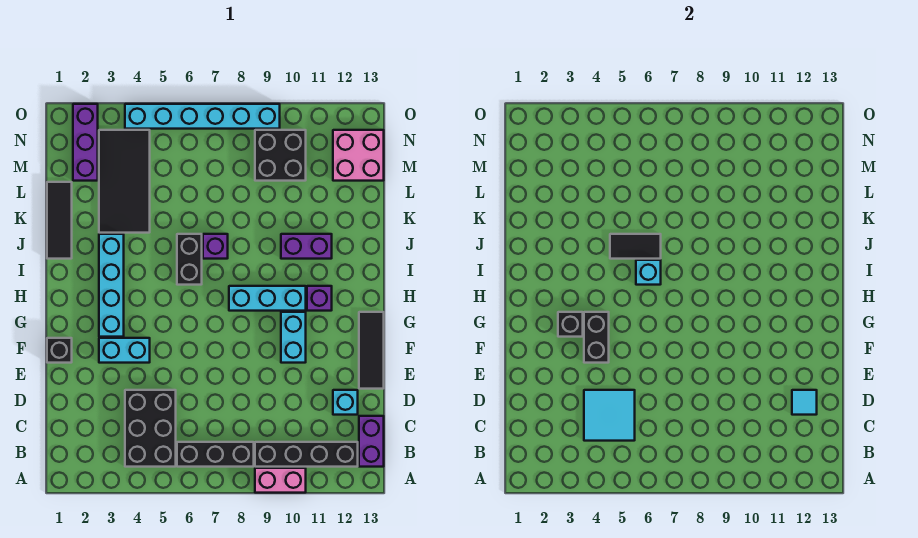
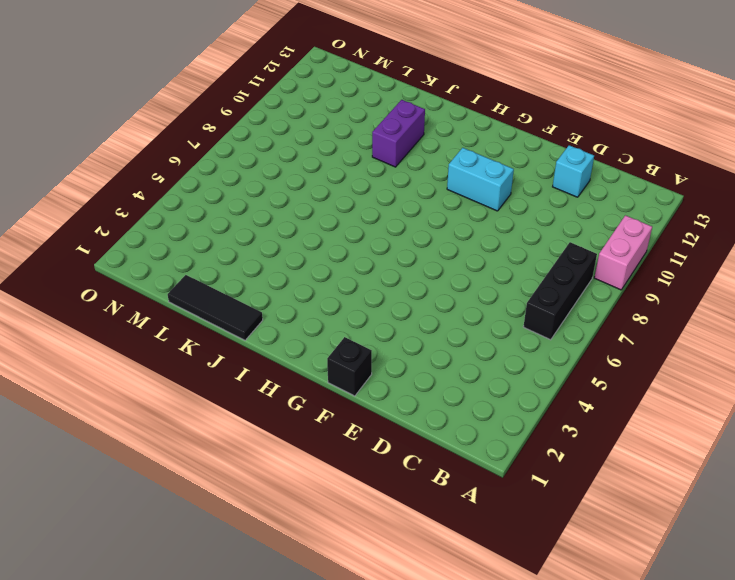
none -> black 2x3 brick [125,390,176,467]
none -> black 1x4 brick [255,442,358,467]
none -> purple 1x2 brick [359,416,384,467]

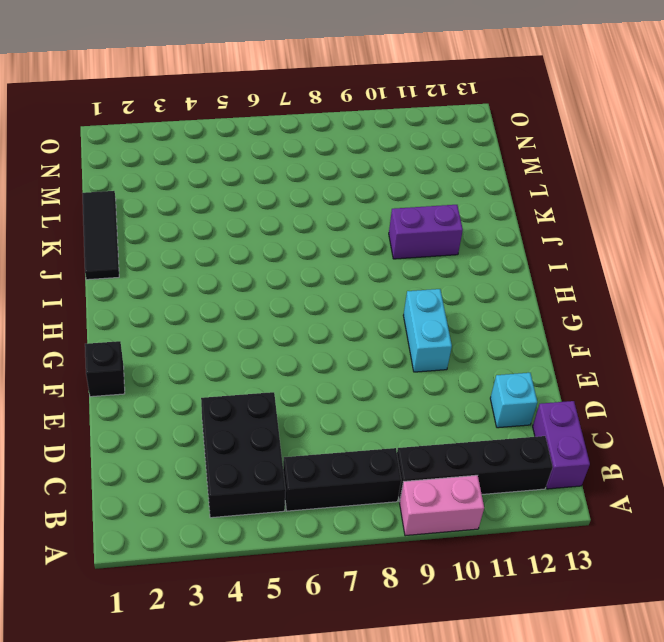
none -> black 1x3 tile [359,312,384,389]
none -> cyan 1x2 brick [99,338,150,363]
none -> cyan 1x4 brick [99,234,124,337]

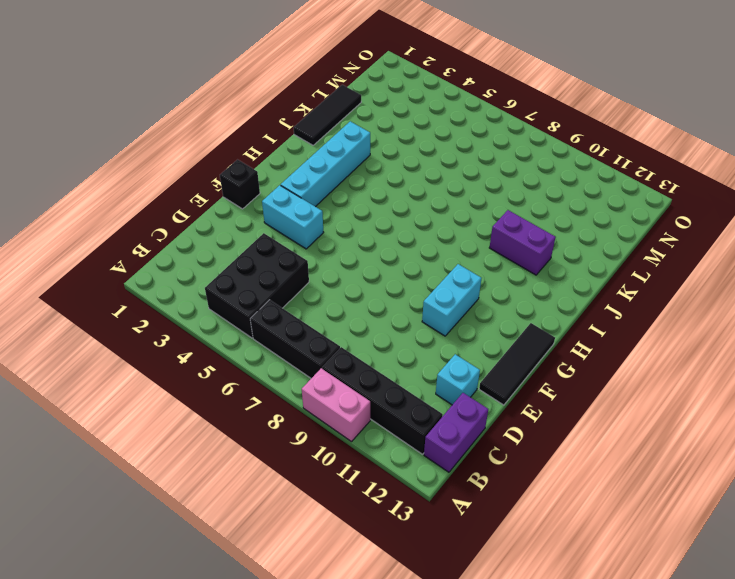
none -> cyan 1x3 brick [229,286,306,311]
none -> purple 1x1 brick [307,286,332,311]
none -> black 1x2 brick [177,234,202,285]

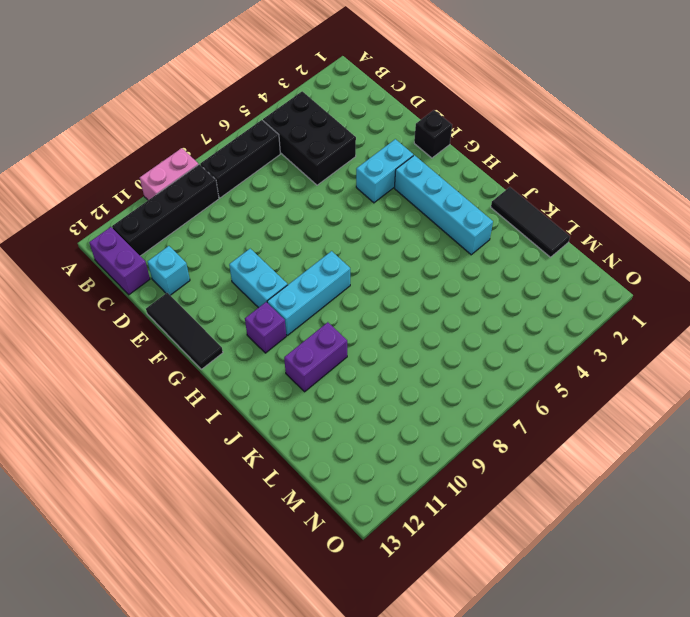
none -> black 1x2 brick [177,234,202,285]
none -> purple 1x1 brick [203,234,228,259]
none -> black 2x4 tile [99,130,150,233]

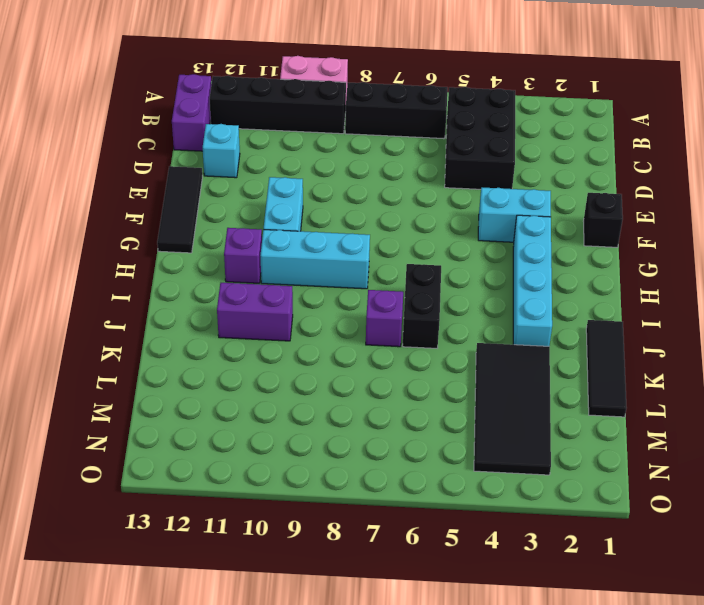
none -> purple 1x3 brick [73,104,98,181]
none -> black 2x2 brick [255,130,306,181]
none -> pink 2x2 brick [333,130,384,181]

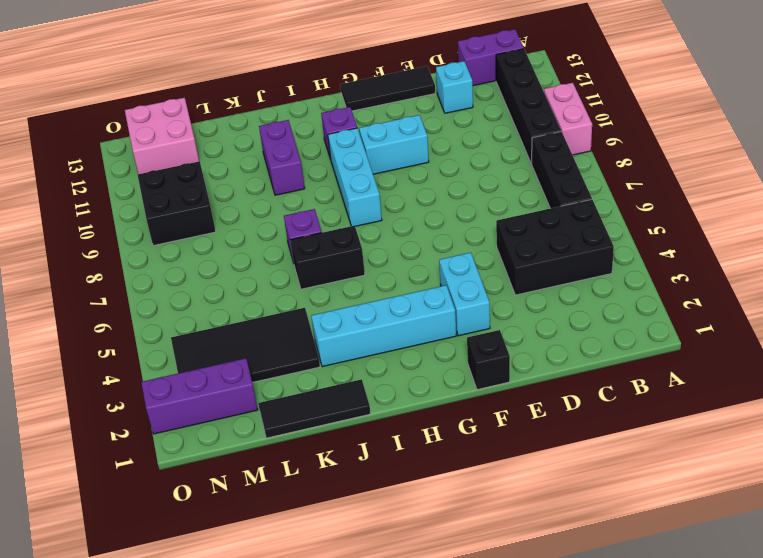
none -> cyan 1x6 brick [125,104,280,129]
none -> cyan 2x2 tile [584,390,635,441]
none -> cyan 1x1 tile [792,390,817,415]

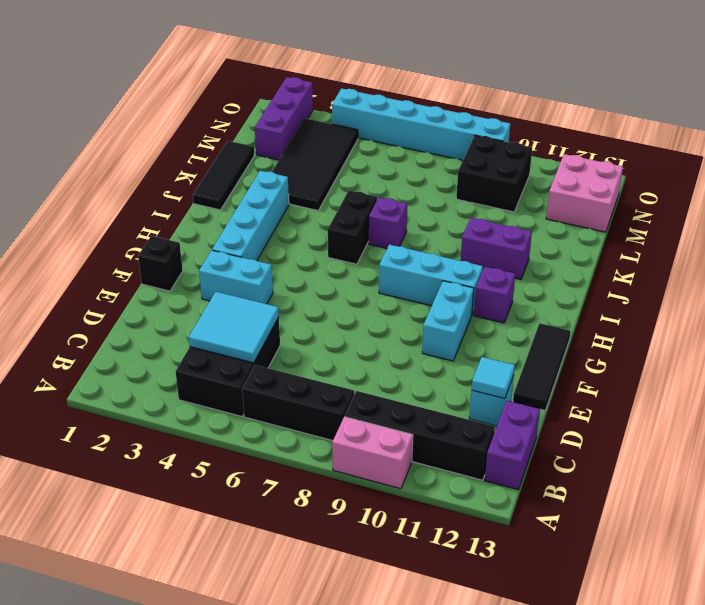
none -> black 1x2 brick [584,312,609,363]
none -> black 1x1 brick [558,312,583,337]
none -> cyan 1x1 brick [636,260,661,285]

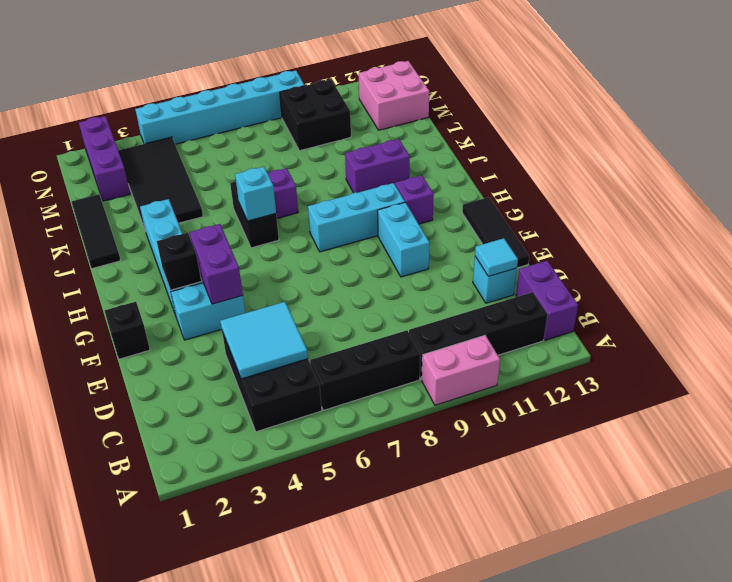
purple 1x2 brick [190,224,243,304] -> black 1x2 brick [584,312,609,363]
none -> black 1x2 tile [610,234,661,259]

